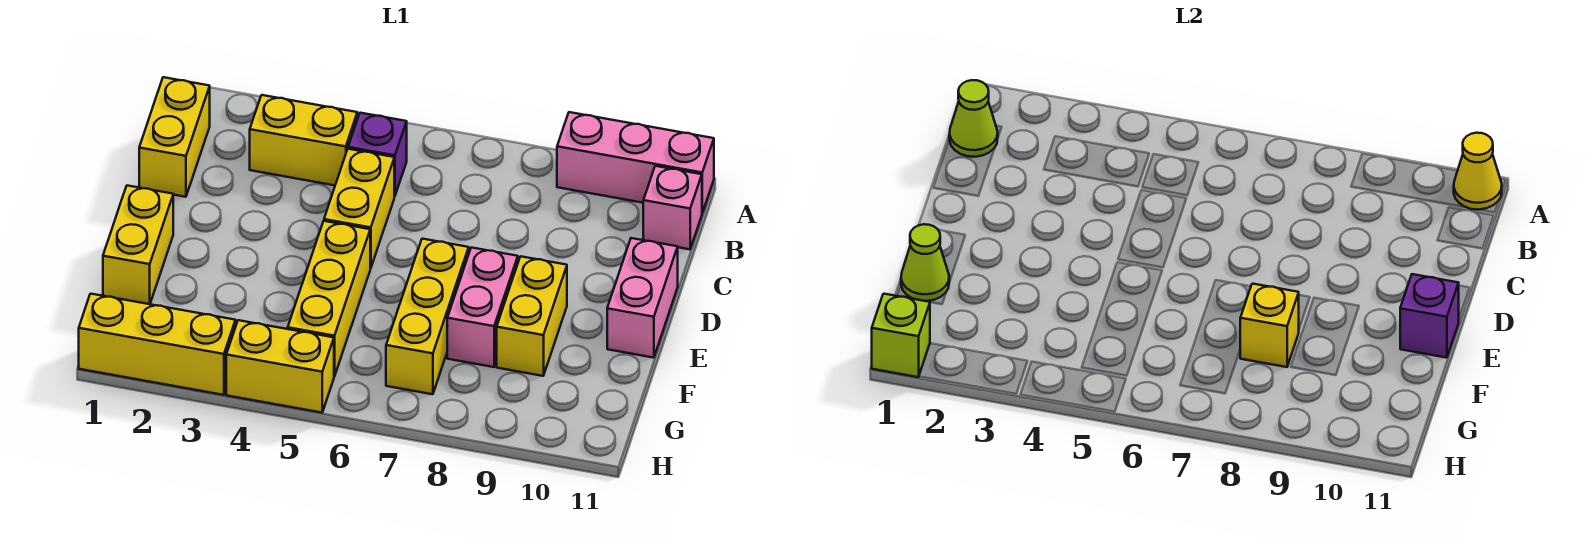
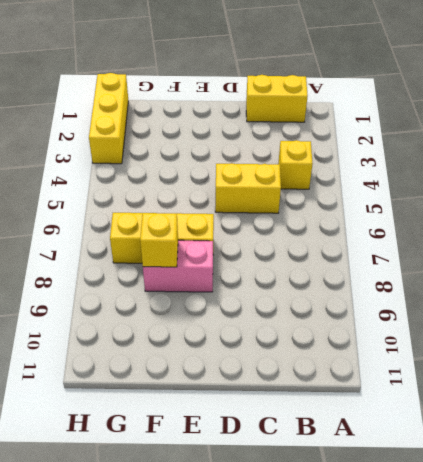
yellow 1x1 brick [278,140,313,189] -> yellow 1x2 brick [250,95,357,185]
none -> pink 1x3 brick [557,112,714,213]
none -> purple 1x1 brick [348,113,407,196]
none -> pink 1x1 brick [643,166,702,249]

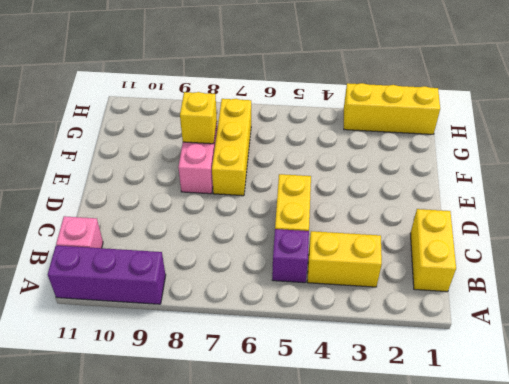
purple 1x3 brick [48,245,166,304] -> pink 1x3 brick [557,112,714,213]
none -> pink 1x2 brick [607,238,678,358]
none -> yellow 1x2 brick [103,186,173,304]
none -> yellow 1x3 brick [288,221,370,376]

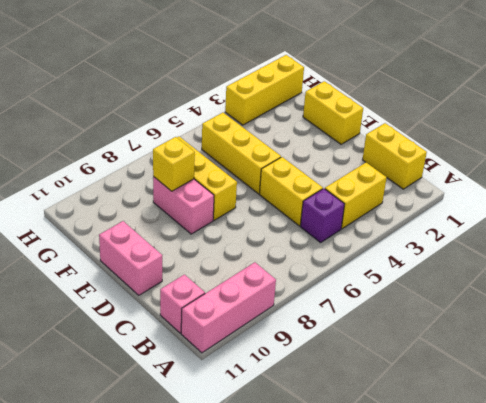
none -> yellow 1x2 brick [497,256,567,376]
none -> yellow 1x2 brick [226,320,334,413]
none -> yellow 1x1 cone [1454,133,1502,210]

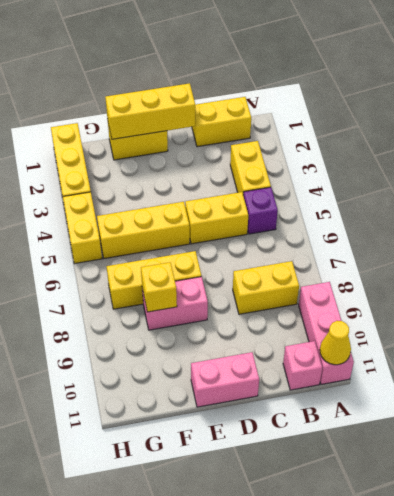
yellow 1x2 brick [233,261,299,314] -> yellow 1x2 brick moved to [497,256,567,376]
yellow 1x3 brick [105,83,195,139] -> lime 1x1 cone [901,224,949,301]
none -> lime 1x1 cone [949,80,998,157]
none -> purple 1x1 brick [1400,274,1459,358]
none -> lime 1x1 brick [872,294,930,377]

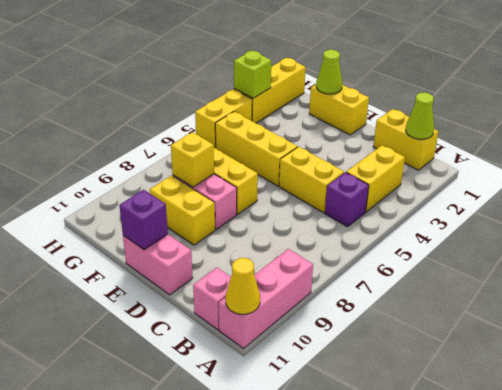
lime 1x1 brick [234,51,271,98] -> lime 1x1 brick moved to [872,294,930,377]

